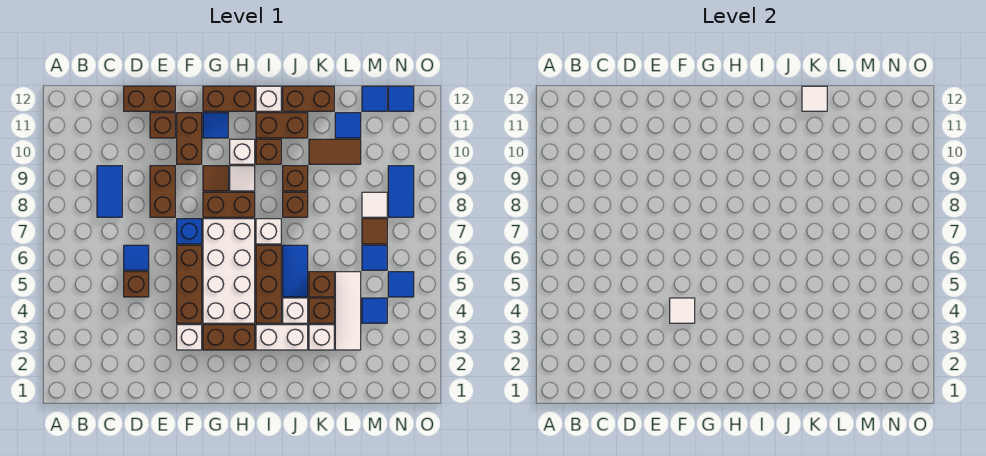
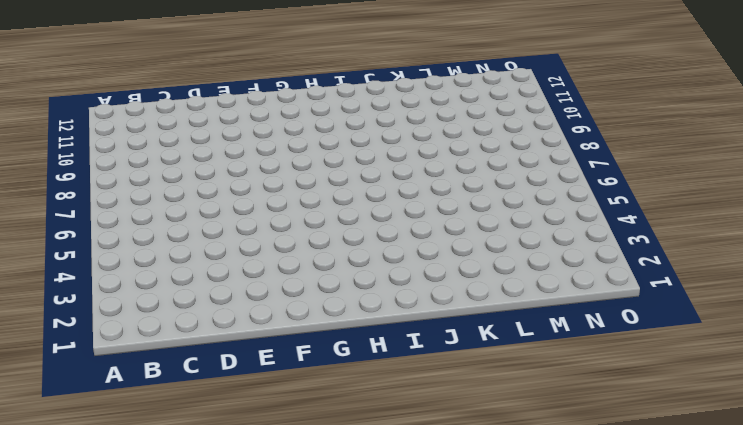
none -> blue 1x2 tile [97,166,122,217]
none -> brown 1x1 brick [124,272,149,297]
none -> blue 1x1 tile [124,245,149,270]
none -> brown 1x2 brick [124,86,175,111]

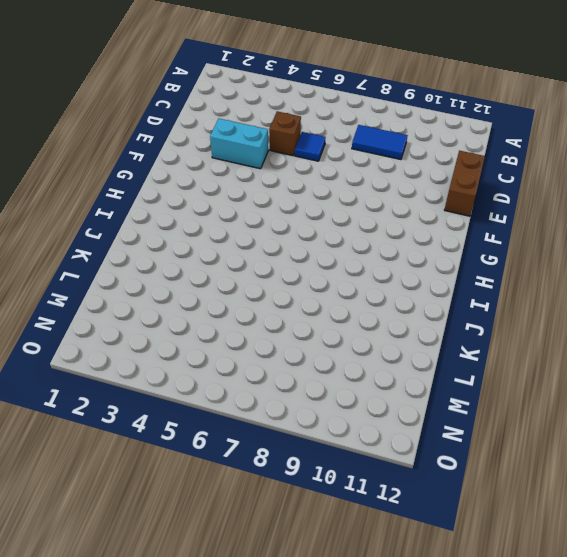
cyan 1x2 brick [210,119,268,169] -> none
none -> brown 1x2 brick [150,166,175,217]
none -> brown 1x1 brick [150,113,175,138]
none -> white 1x1 brick [177,325,202,350]
none -> brown 1x3 brick [177,245,202,323]

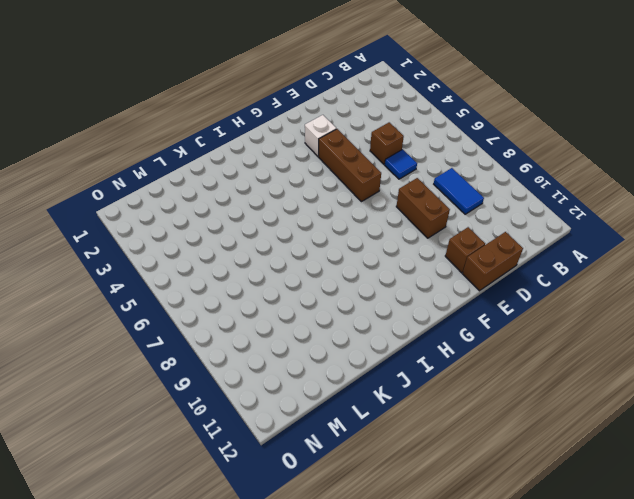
none -> blue 1x1 brick [177,219,202,244]
none -> brown 1x2 brick [177,113,202,164]
none -> brown 1x2 brick [203,325,255,350]
none -> white 2x4 brick [203,219,255,323]

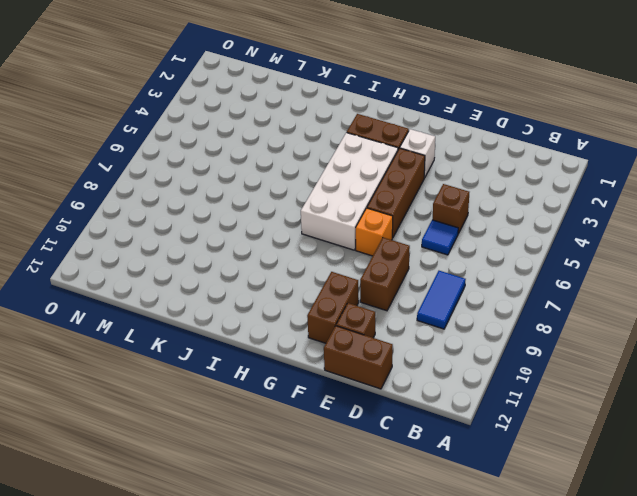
orange 1x1 brick [356,208,393,256] -> blue 1x1 brick [177,219,202,244]
none -> brown 1x2 brick [203,192,255,217]
none -> brown 1x1 tile [203,166,228,191]
none -> blue 1x1 tile [203,113,228,138]
none -> brown 1x2 brick [203,86,255,111]

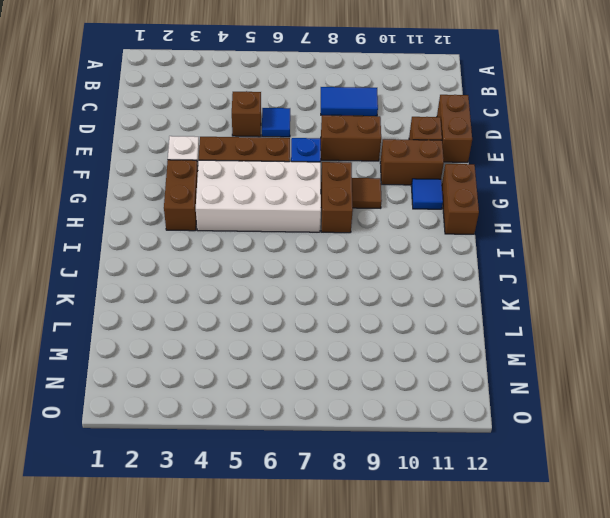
none -> white 1x1 tile [230,166,255,191]
none -> white 1x1 brick [230,139,255,164]
none -> white 1x2 brick [256,325,308,350]
none -> brown 1x3 brick [256,245,281,323]

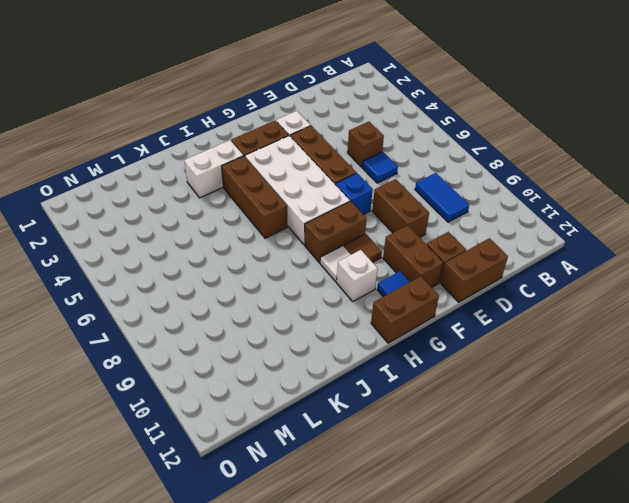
none -> white 1x1 brick [256,219,281,244]
none -> brown 1x1 brick [256,139,281,164]
none -> brown 1x2 brick [256,113,308,138]
none -> white 1x1 brick [256,86,281,111]

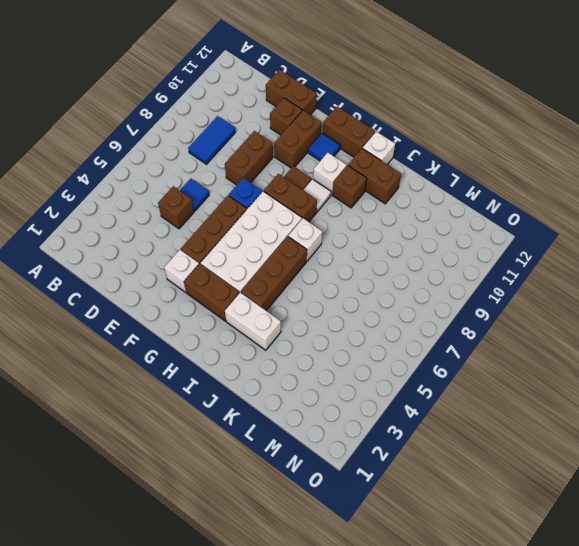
none -> white 1x1 brick [283,298,308,323]
none -> blue 1x2 tile [283,245,308,297]
none -> brown 1x1 brick [283,192,308,217]
none -> brown 1x1 brick [283,166,308,191]

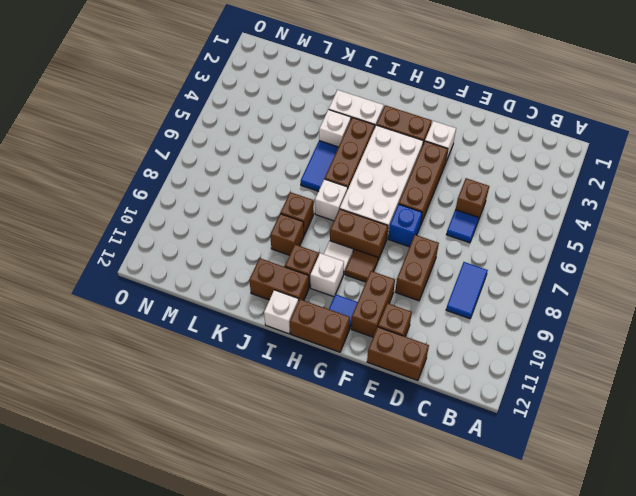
none -> brown 1x2 brick [283,86,334,111]
none -> white 1x1 brick [309,325,334,350]
none -> brown 1x1 brick [309,298,334,323]
none -> brown 1x1 brick [309,272,334,297]

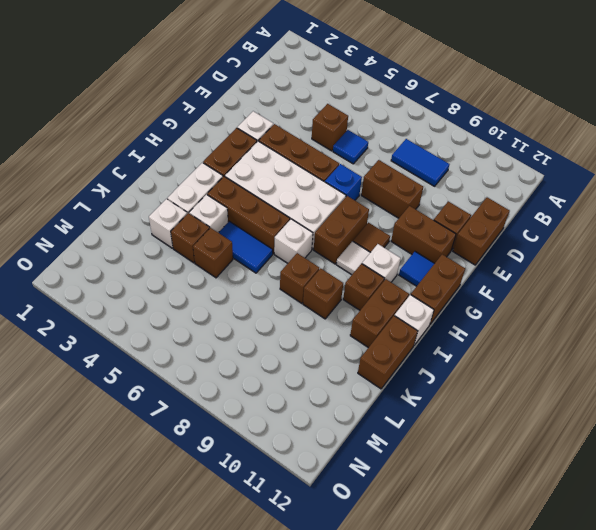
none -> brown 1x2 tile [309,139,361,164]
none -> white 1x3 tile [335,272,361,350]
none -> blue 1x1 tile [335,113,361,138]
none -> blue 1x1 tile [362,298,387,323]

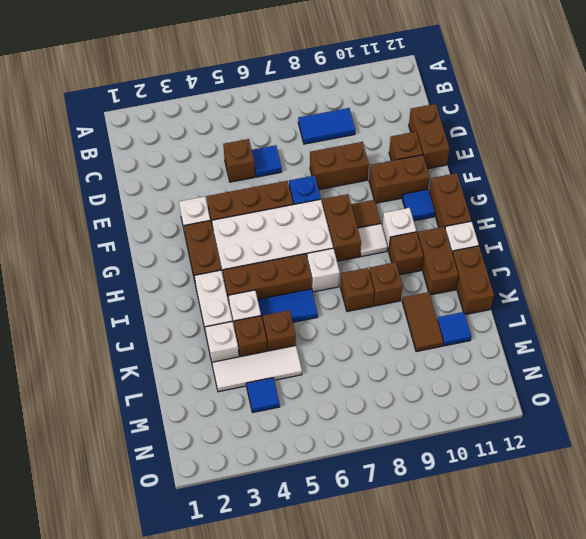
none -> blue 1x1 tile [362,245,387,270]
none -> brown 1x1 tile [362,219,387,244]
none -> white 1x1 tile [362,192,387,217]
none -> blue 1x1 tile [362,86,387,111]

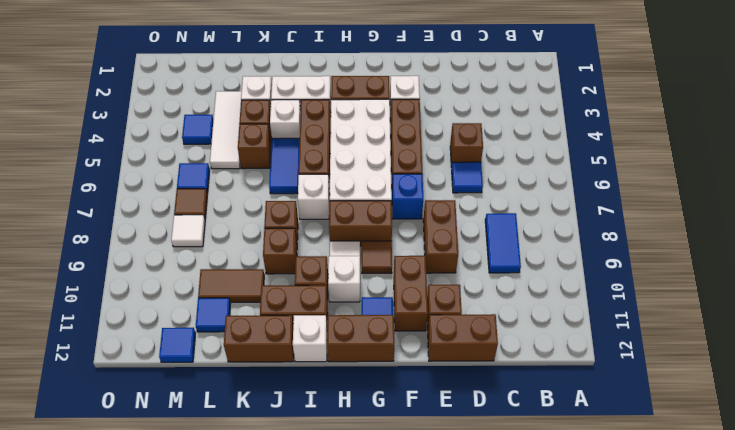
none -> blue 1x1 tile [388,272,414,297]
none -> blue 1x2 tile [388,166,414,217]
none -> blue 1x1 tile [388,86,414,111]
none -> white 1x1 tile [670,298,695,323]

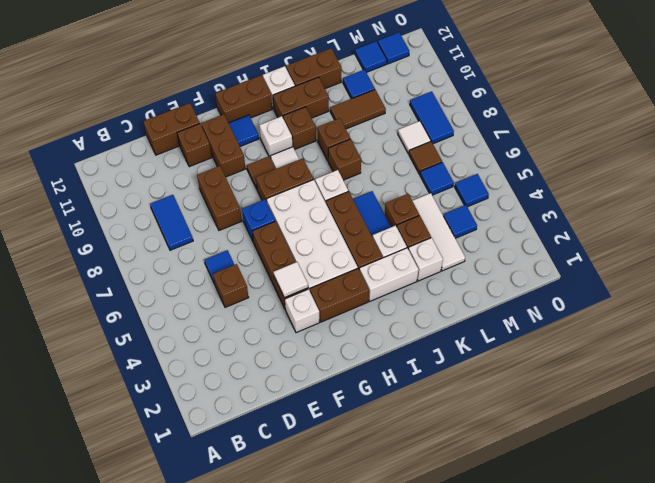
none -> white 1x1 tile [802,86,827,111]

